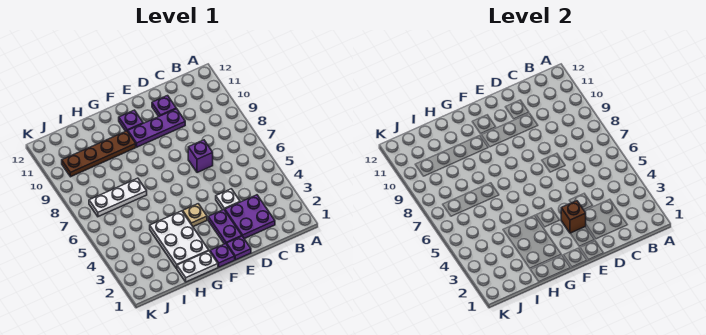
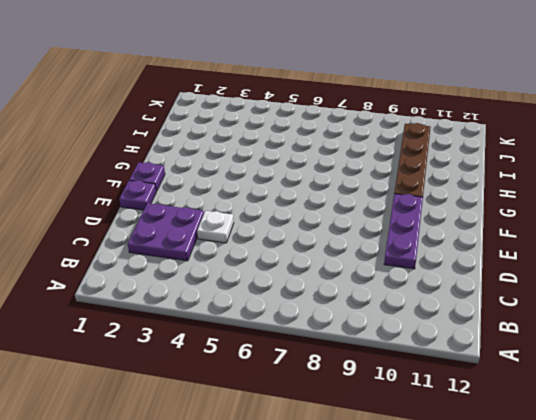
none -> purple 1x1 brick [188,140,213,173]
none -> purple 1x1 plate [152,96,176,116]
none -> purple 1x2 plate [208,210,242,244]

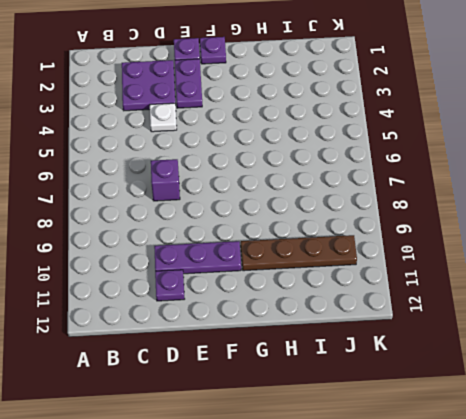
none -> tan 1x1 plate [183,204,207,227]
none -> purple 1x1 plate [119,110,143,131]
none -> white 1x2 plate [177,251,218,282]

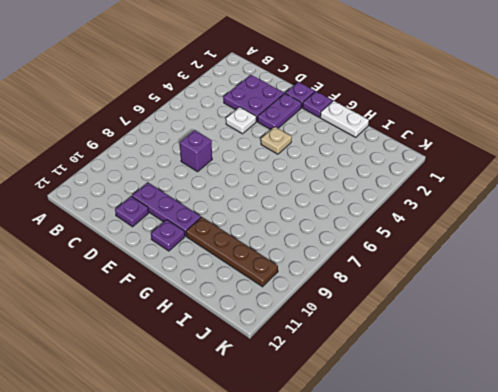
none -> white 2x3 plate [150,211,209,268]
none -> white 1x3 plate [89,178,147,217]
none -> brown 1x1 brick [561,201,586,233]

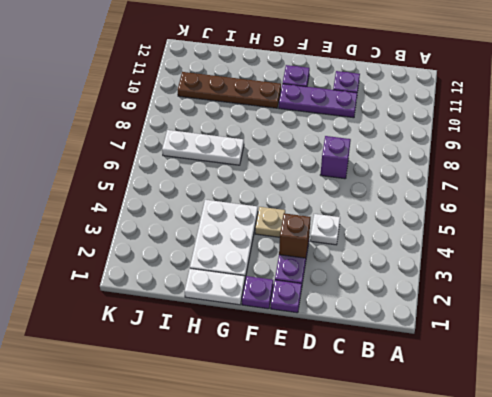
none -> purple 2x2 plate [225,195,275,239]

